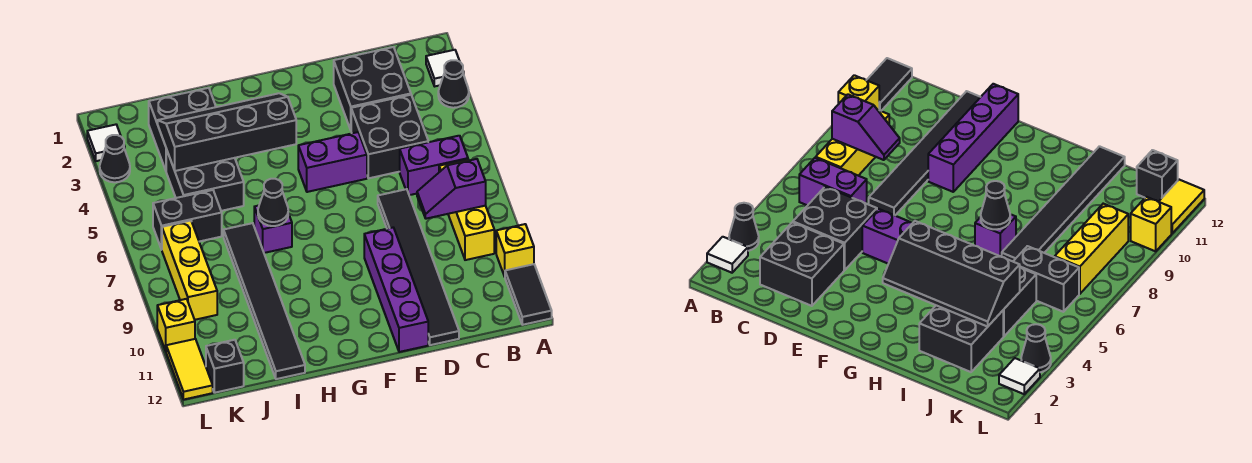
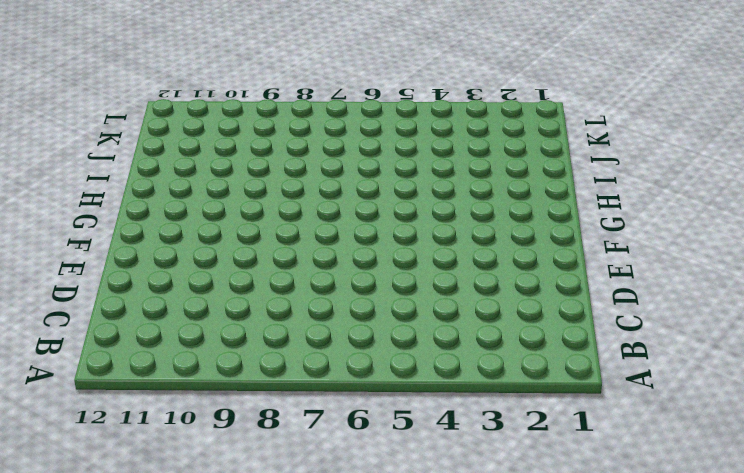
none -> white 1x1 tile [426,50,464,86]
none -> black 1x1 cone [438,60,469,108]
none -> yellow 1x1 brick [496,224,534,276]

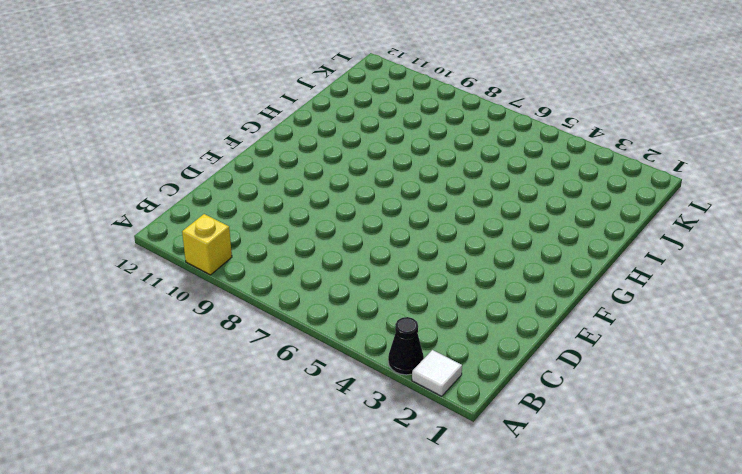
none -> black 1x2 tile [505,264,552,325]
none -> purple 1x2 brick [400,136,468,195]
none -> yellow 1x3 brick [439,160,494,260]

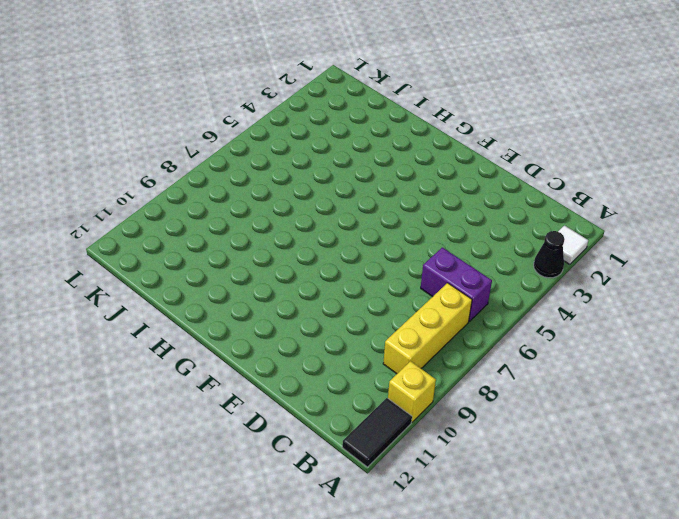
none -> black 2x2 brick [334,47,411,130]
none -> black 2x2 brick [351,95,428,178]
none -> black 1x6 tile [378,189,459,345]

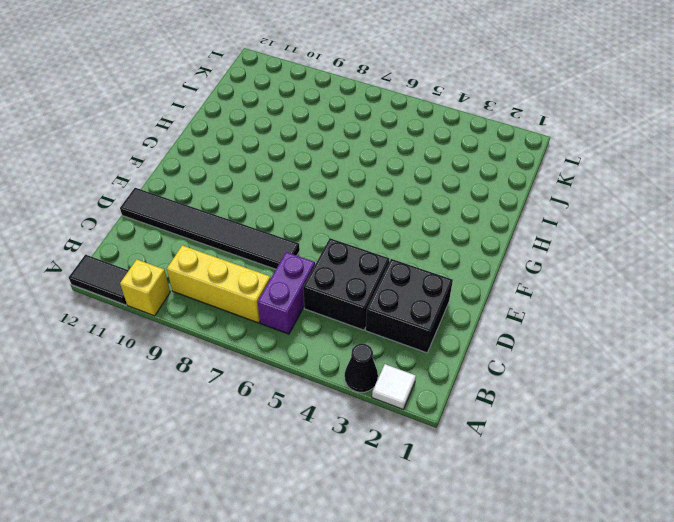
none -> purple 1x2 brick [298,132,367,192]
none -> purple 1x4 brick [364,228,428,352]
none -> purple 1x1 brick [254,206,292,253]

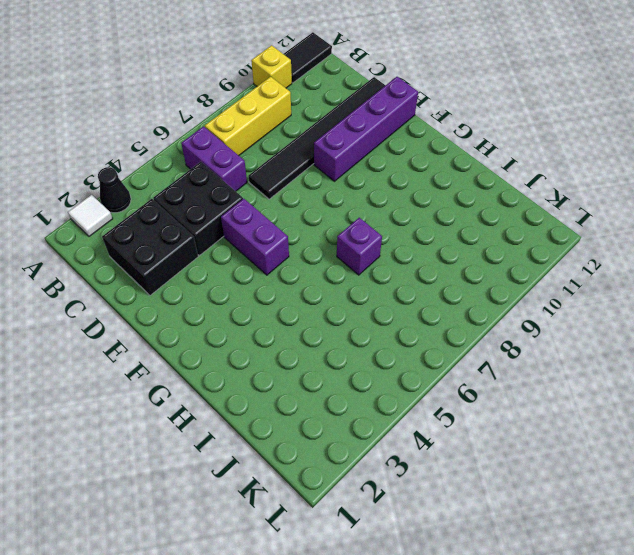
none -> black 2x2 brick [149,88,216,170]
none -> black 2x2 brick [166,149,244,211]
none -> black 1x6 tile [224,223,305,379]

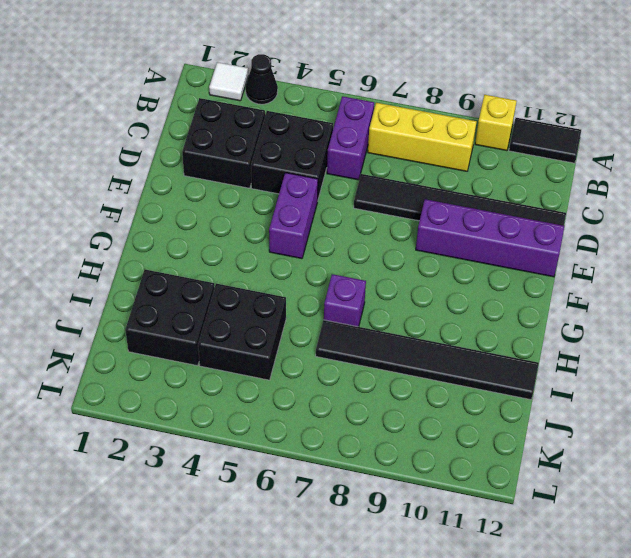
none -> black 1x2 brick [153,190,222,250]
none -> yellow 1x3 brick [162,221,217,320]
none -> black 1x1 brick [206,340,244,393]

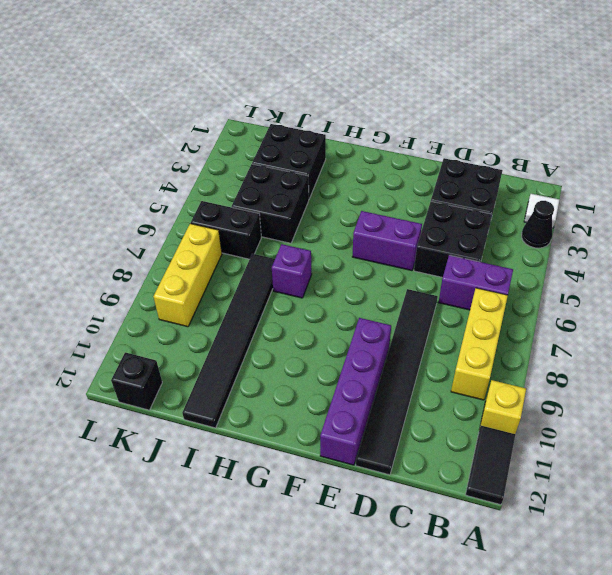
none -> white 1x1 tile [87,125,125,161]
none -> black 1x1 cone [100,135,130,182]
none -> yellow 1x1 brick [157,299,195,351]

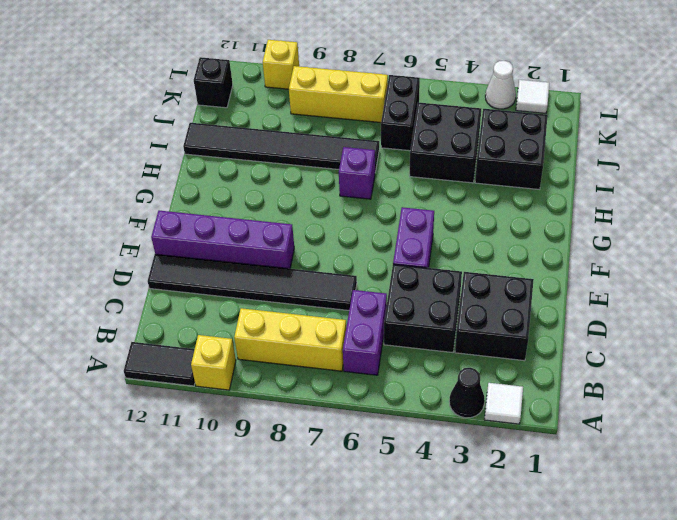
white 1x1 cone [485,61,516,109] -> black 1x1 cone [100,135,130,182]
none -> yellow 1x2 tile [166,339,213,399]
none -> purple 1x2 slope [417,159,486,219]
none -> black 2x4 slope [158,93,296,171]

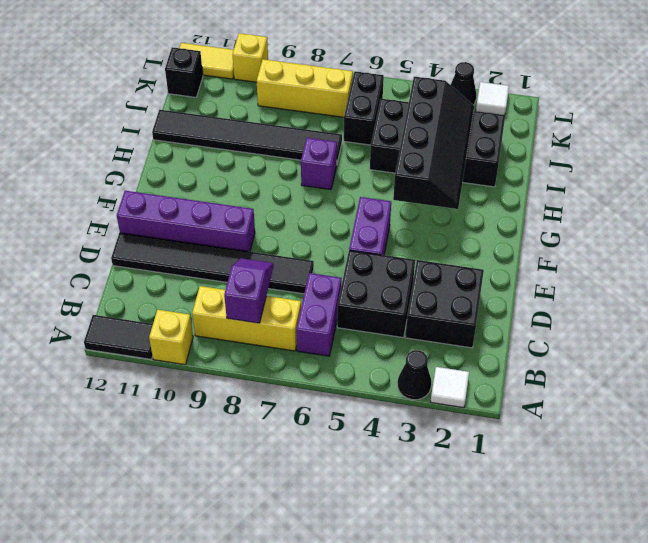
none -> black 1x1 cone [258,179,288,226]

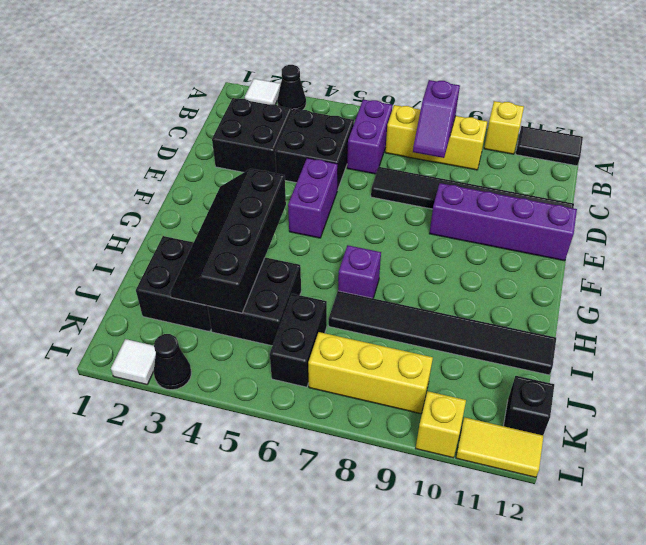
none -> black 1x1 cone [258,179,288,226]

